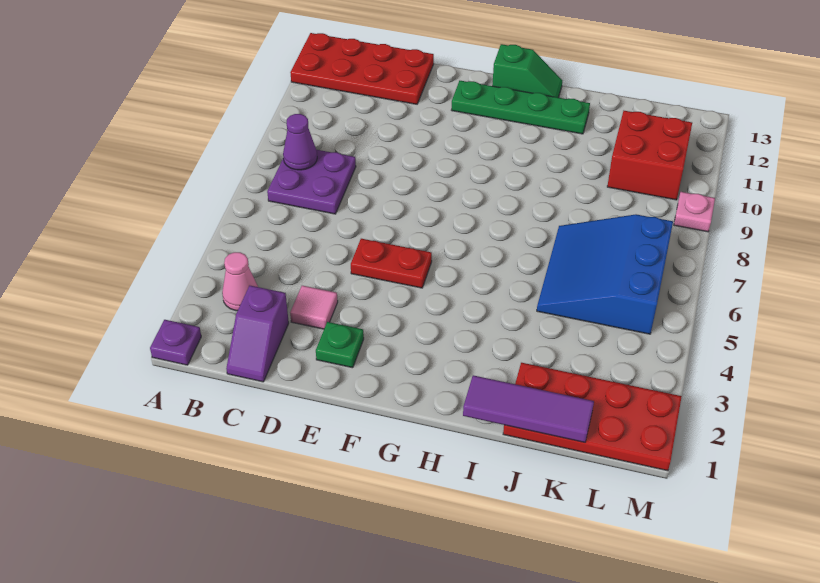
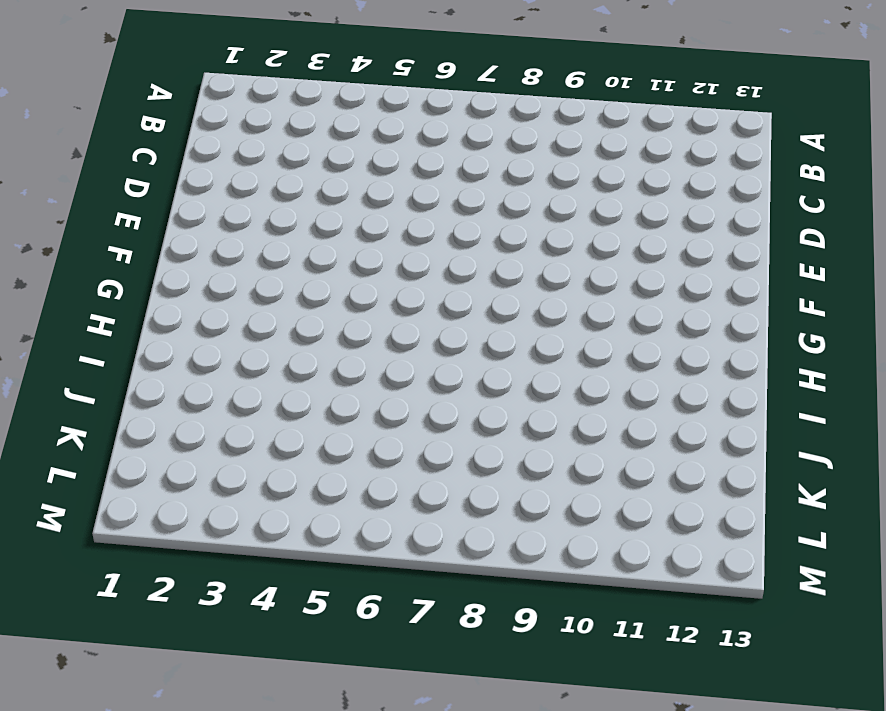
none -> purple 1x1 plate [150,320,201,365]
none -> red 2x4 plate [290,33,434,104]
none -> pink 1x1 cone [222,252,258,311]

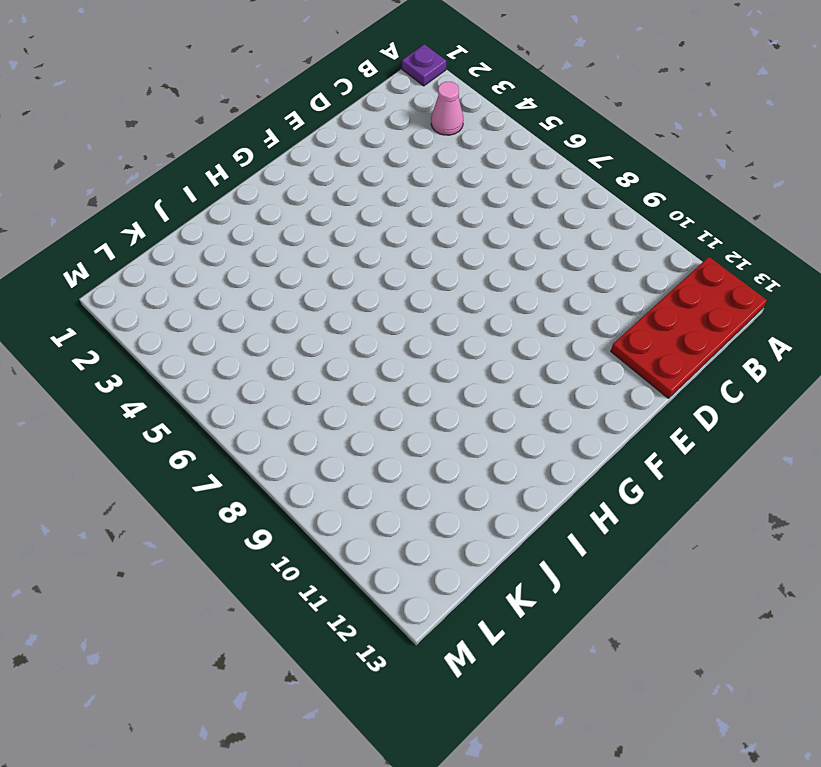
none -> purple 2x2 plate [267,150,356,214]
none -> purple 1x2 slope [226,286,289,382]
none -> pink 1x1 tile [290,286,338,329]

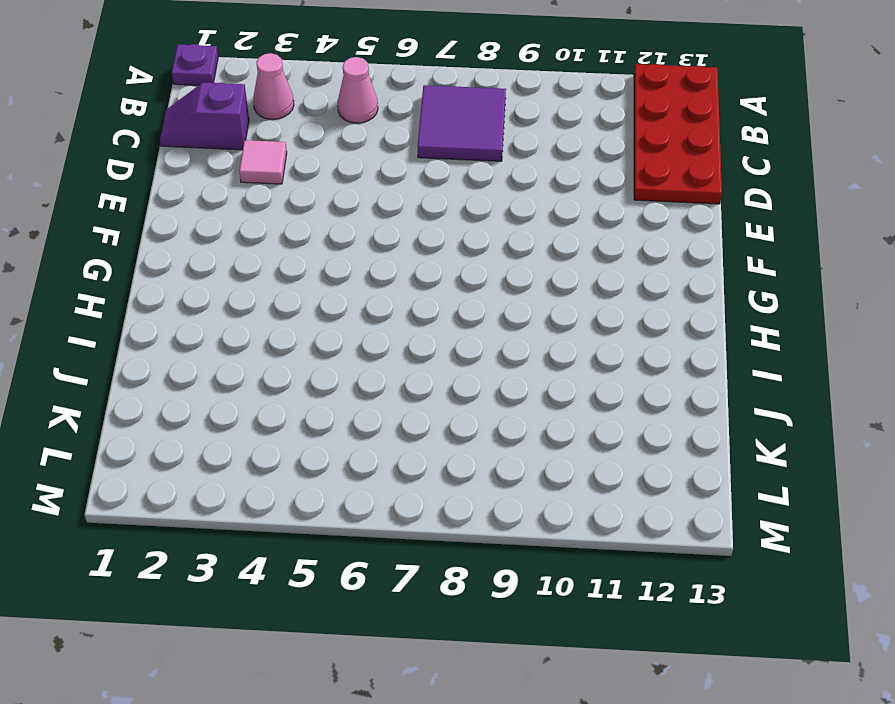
pink 1x1 cone [338,57,378,123] -> none
purple 2x2 tile [418,85,506,161] -> purple 2x2 plate [267,150,356,214]
none -> green 1x1 plate [316,322,364,368]
none -> red 1x2 plate [351,239,432,288]
none -> green 1x4 plate [452,81,590,134]

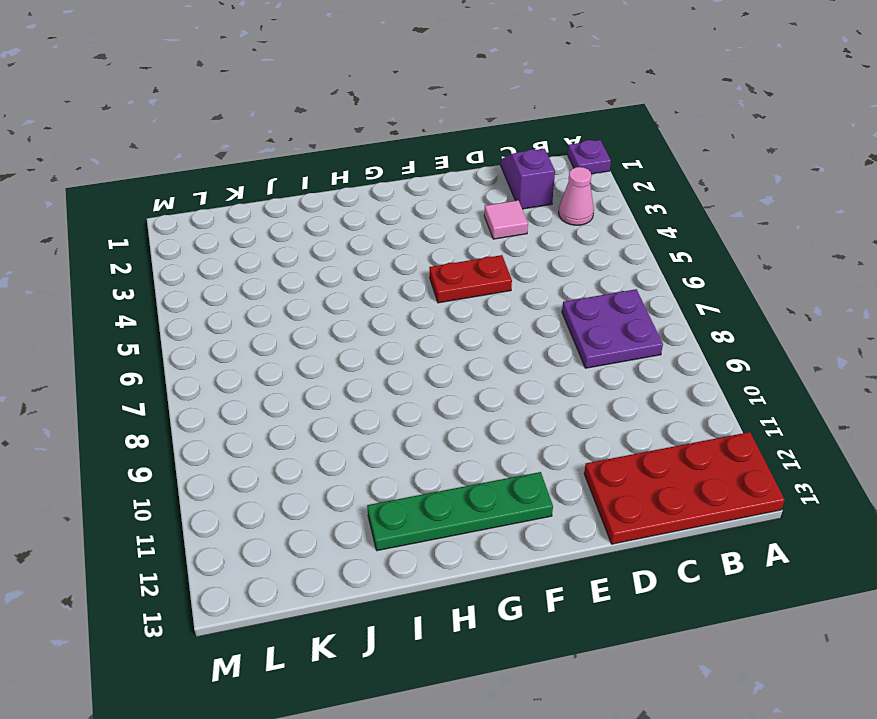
none -> green 1x1 plate [316,322,364,368]
none -> green 1x2 slope [492,44,562,98]
none -> red 2x4 plate [503,363,682,471]

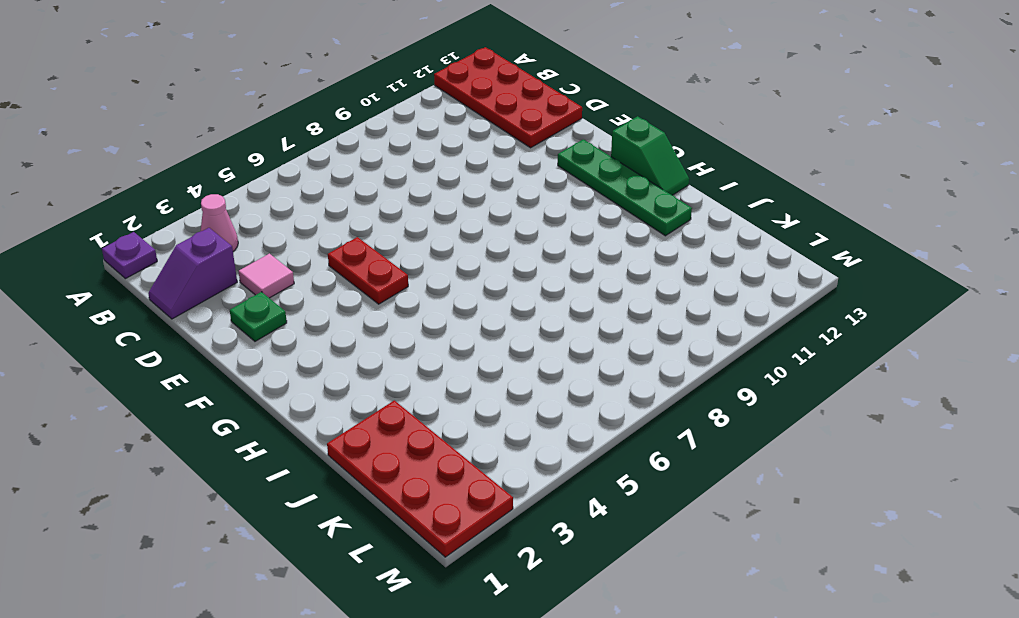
none -> purple 2x2 plate [267,150,356,214]
none -> blue 3x3 slope [537,214,673,334]
none -> red 2x2 brick [607,111,692,200]

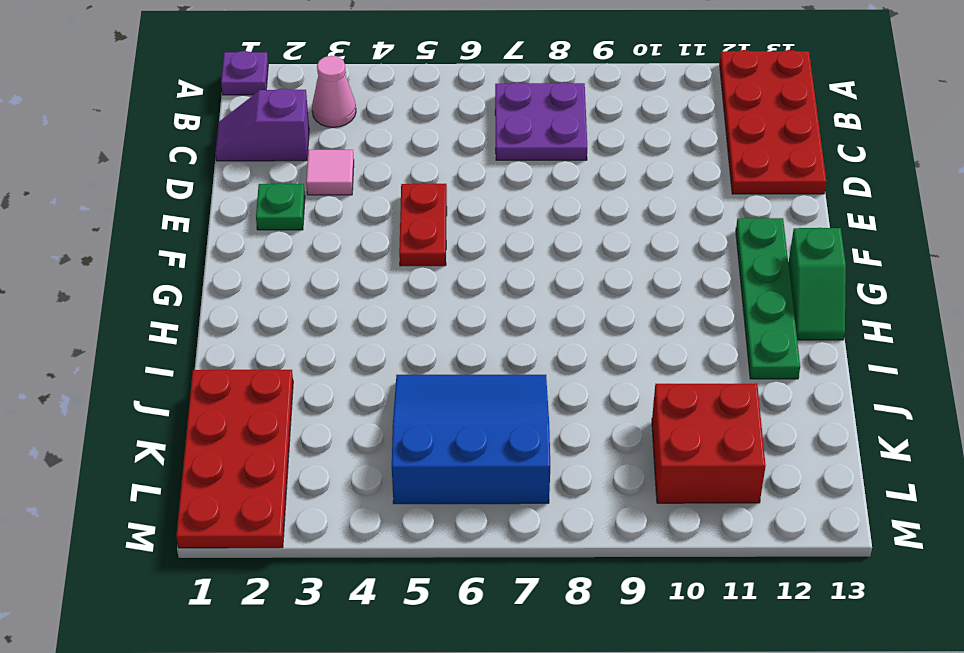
none -> pink 1x1 plate [674,192,715,232]
none -> purple 1x1 cone [283,114,317,170]
none -> purple 1x3 tile [463,375,594,442]

